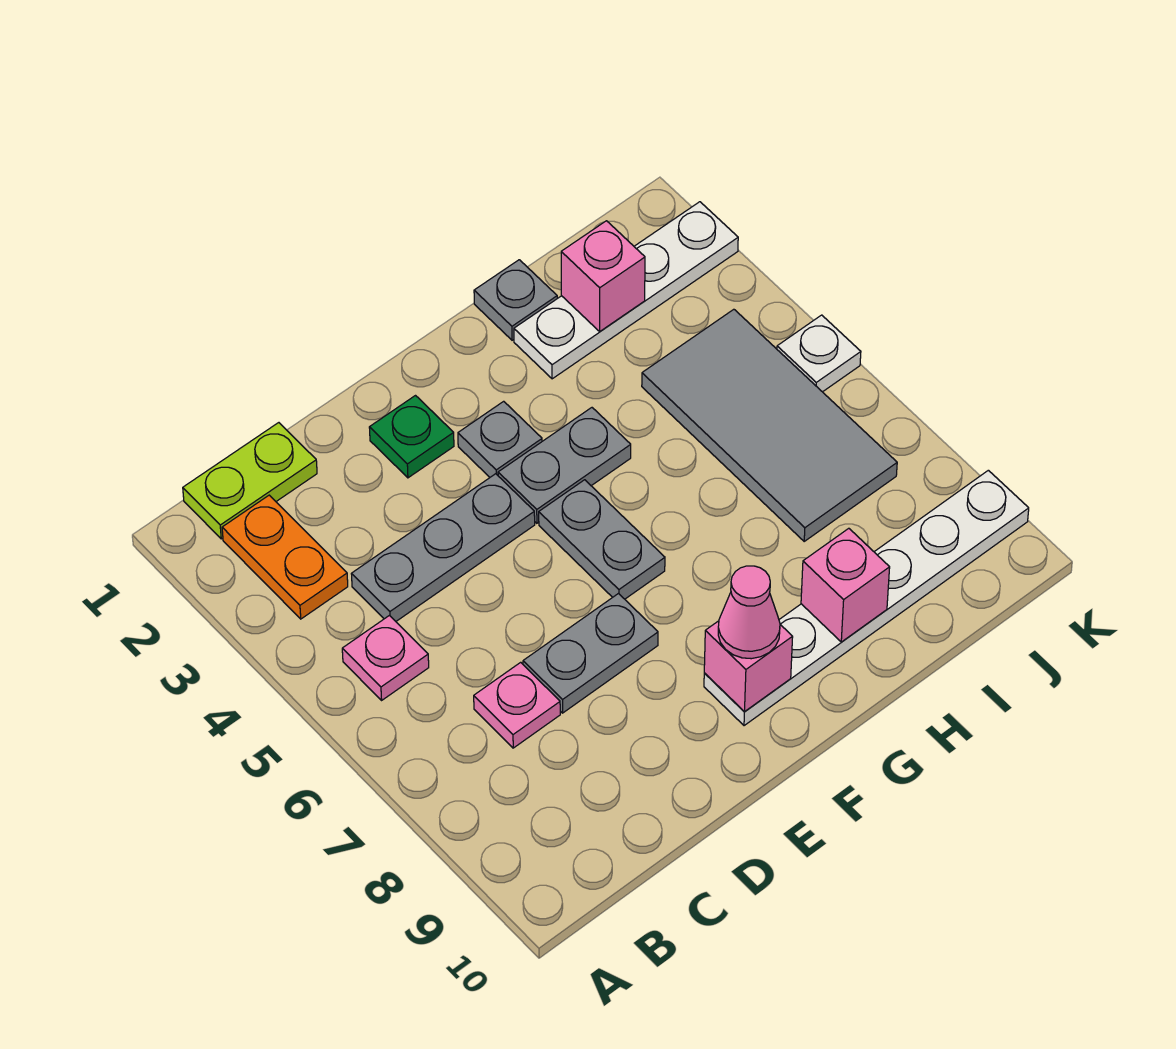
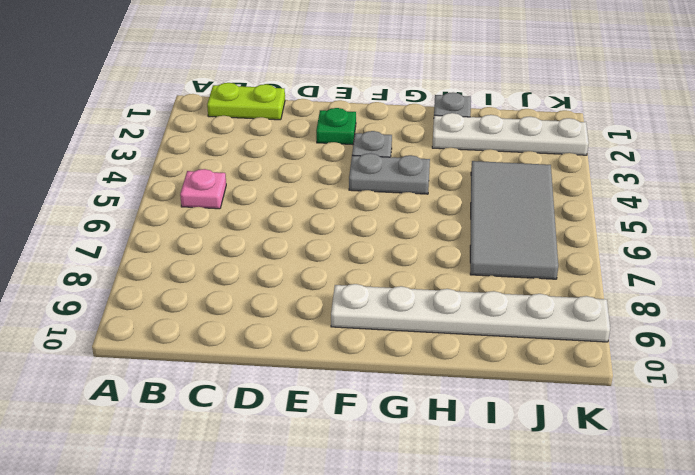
none -> orange 1x2 plate [222,495,348,619]
none -> grey 1x3 plate [352,474,535,621]
none -> pink 1x1 plate [474,662,560,748]

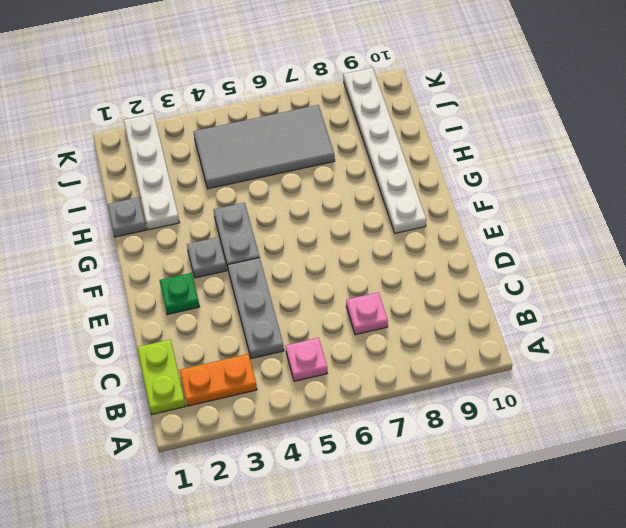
none -> grey 1x2 plate [523,594,658,713]
none -> grey 1x2 plate [539,480,665,599]
none -> white 1x1 plate [777,315,861,392]

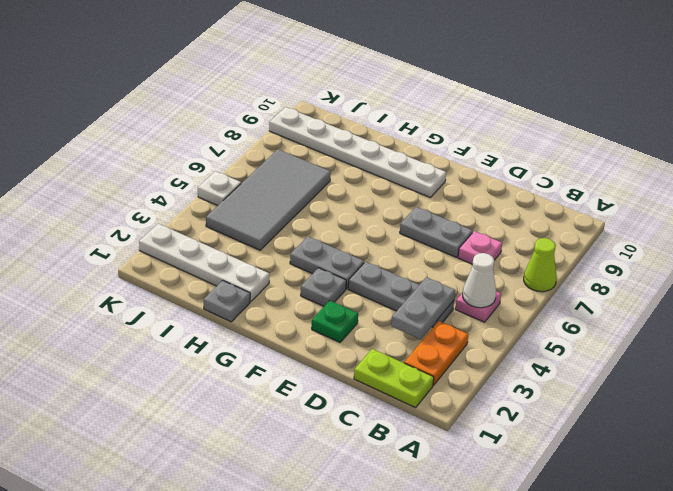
lime 1x1 cone [524,238,557,292] -> none
white 1x1 cone [463,253,496,308] -> none
grey 1x2 plate [391,277,455,339] -> grey 1x2 plate moved to [539,480,665,599]
none -> pink 1x1 brick [704,621,793,712]
none -> pink 1x1 brick [801,528,890,642]
none -> pink 1x1 brick [561,221,645,331]

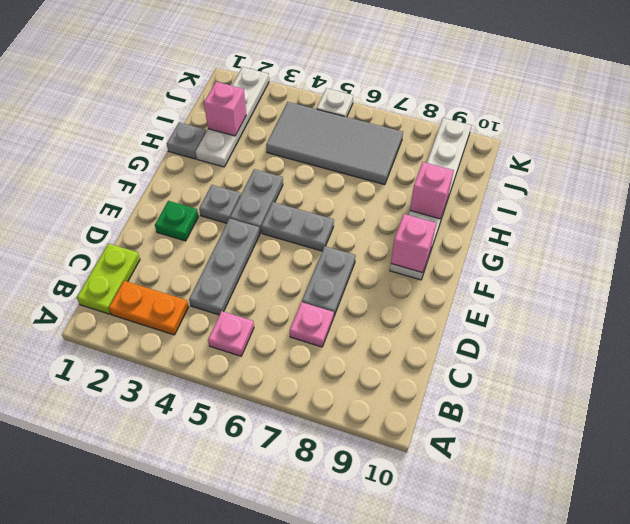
none -> pink 1x1 cone [718,566,780,659]

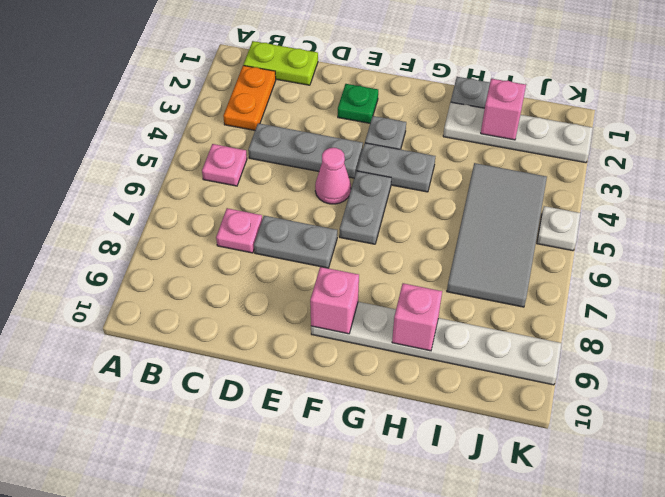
pink 1x1 cone [315,148,351,204] -> pink 1x1 cone moved to [718,566,780,659]

